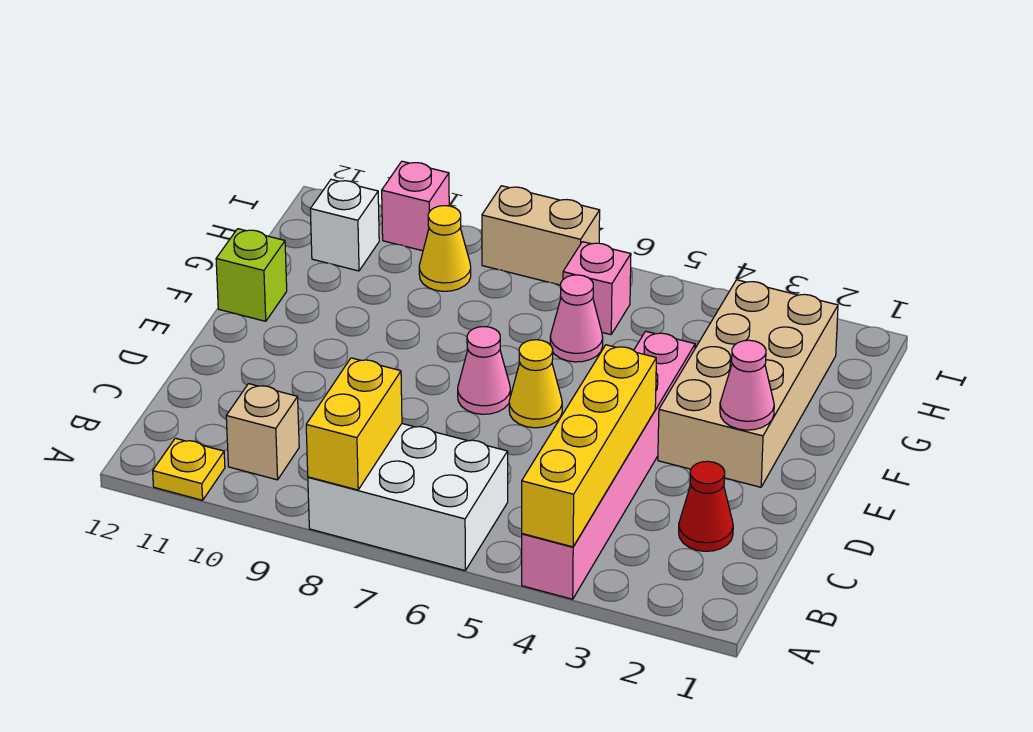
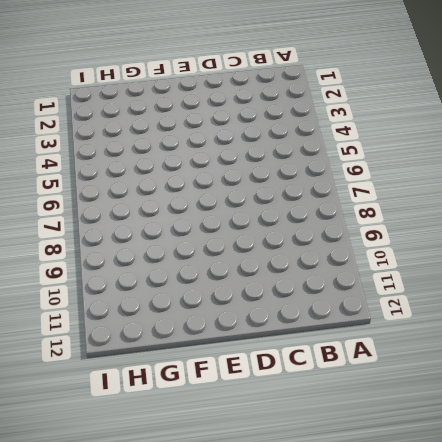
none -> pink 1x6 brick [522,331,695,599]
none -> white 2x3 brick [308,424,508,570]
none -> yellow 1x1 plate [153,438,225,500]

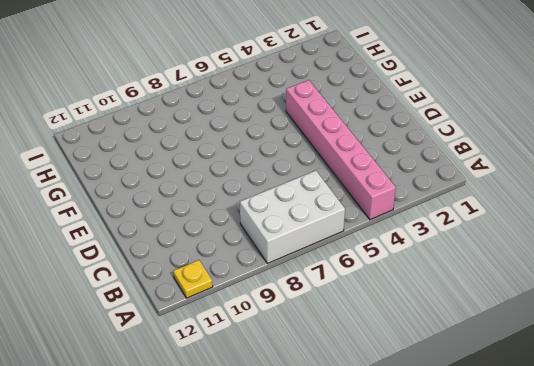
none -> tan 1x1 brick [226,384,299,480]
none -> red 1x1 cone [679,461,733,551]
none -> tan 2x4 brick [658,280,838,487]

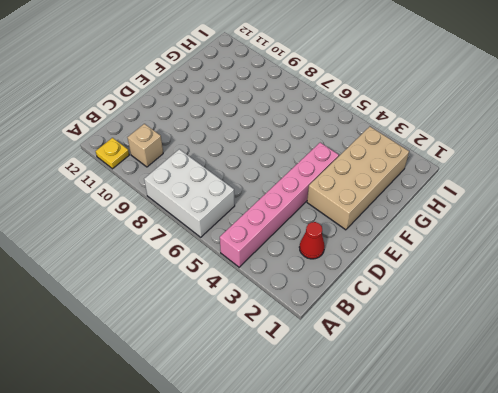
none -> yellow 1x1 cone [509,340,562,428]
none -> pink 1x1 cone [458,327,510,414]
none -> lime 1x1 brick [216,229,287,321]

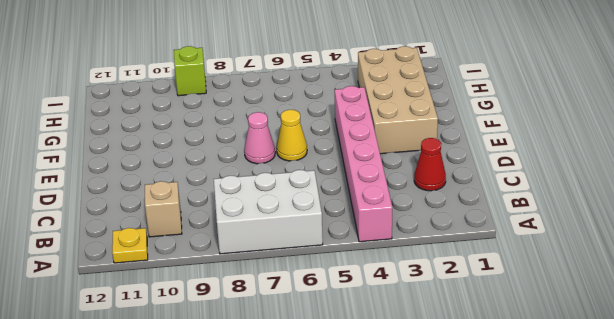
lime 1x1 brick [174,46,206,96] -> lime 1x1 brick moved to [216,229,287,321]
none -> pink 1x1 cone [550,275,603,362]
none -> pink 1x1 brick [563,242,631,335]
none -> yellow 1x1 cone [419,206,471,291]

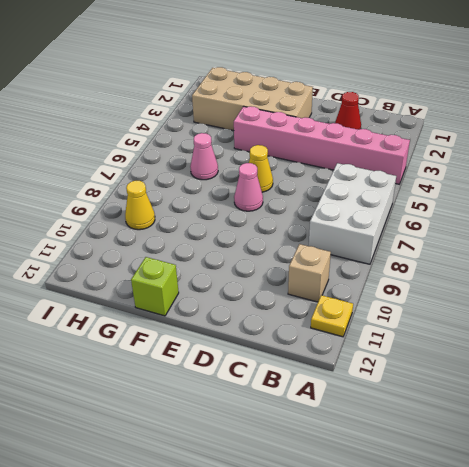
none -> pink 1x1 brick [563,242,631,335]
none -> white 1x1 brick [310,179,379,271]
none -> tan 1x2 brick [482,186,600,285]

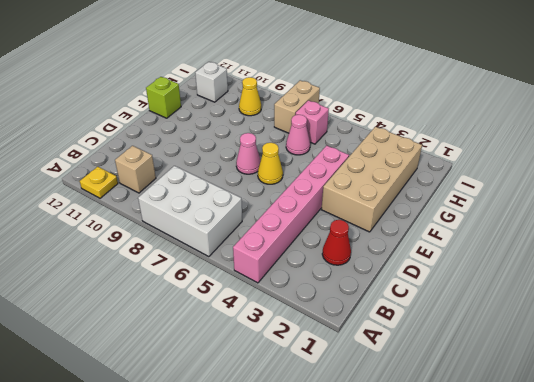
tan 1x2 brick [274,80,320,133] -> tan 1x2 brick turned to [482,186,600,285]
none -> pink 1x1 brick [382,161,449,251]
none -> yellow 1x4 brick [522,345,656,547]
none -> yellow 1x2 brick [306,358,402,490]

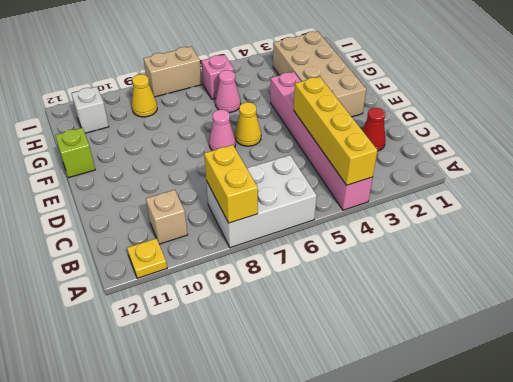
none -> pink 1x1 brick [382,161,449,251]
none -> pink 1x1 cone [720,340,774,430]

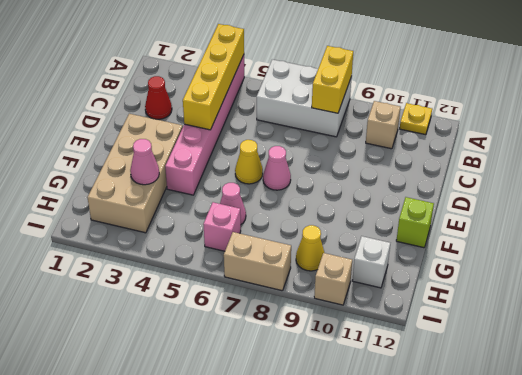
pink 1x1 cone [130,139,159,185] -> pink 1x1 cone moved to [720,340,774,430]
tan 1x1 brick [314,253,352,305] -> pink 1x1 brick [382,161,449,251]

